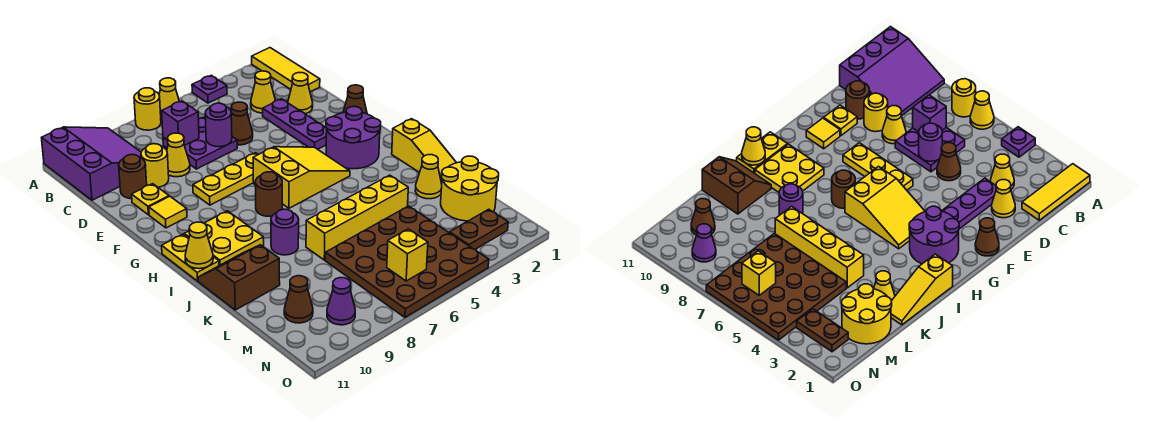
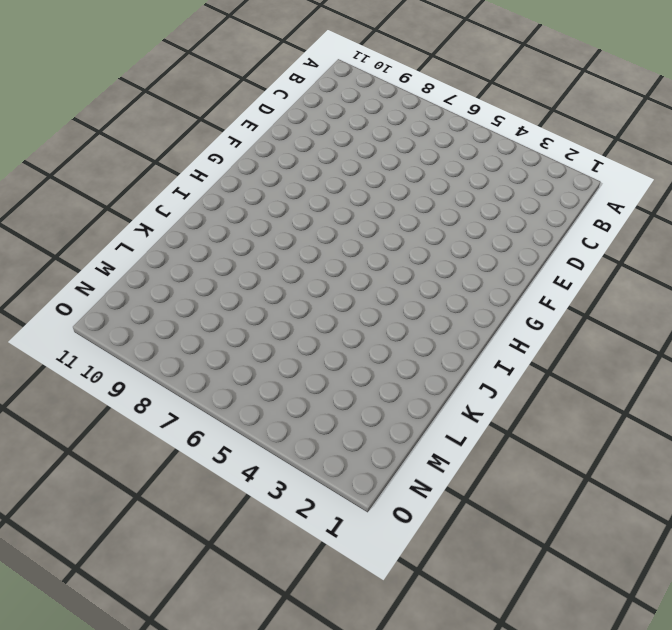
none -> yellow 1x3 tile [252,48,320,92]
none -> purple 1x1 plate [192,75,227,103]
none -> yellow 1x1 cone [159,78,179,119]
none -> yellow 1x1 round brick [134,88,161,130]

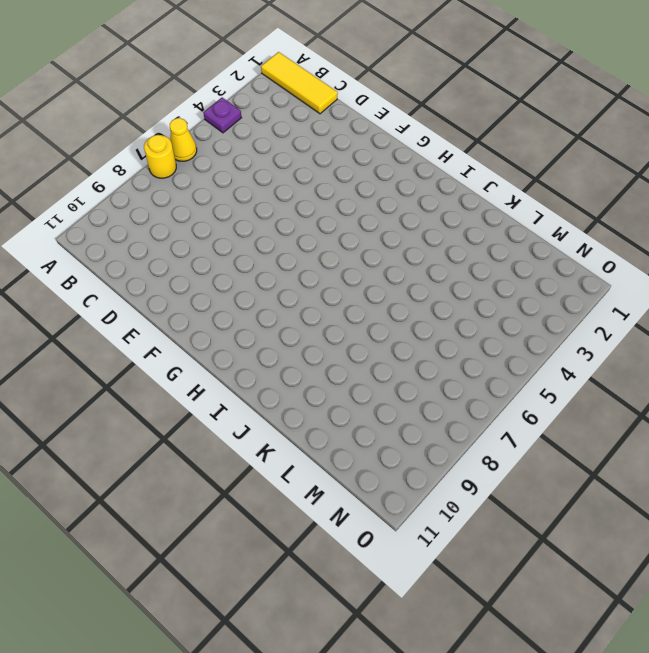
none -> purple 3x3 slope [42,127,141,200]
none -> yellow 1x1 cone [251,71,275,113]
none -> purple 2x2 plate [163,117,237,169]
none -> yellow 1x1 cone [288,73,313,114]

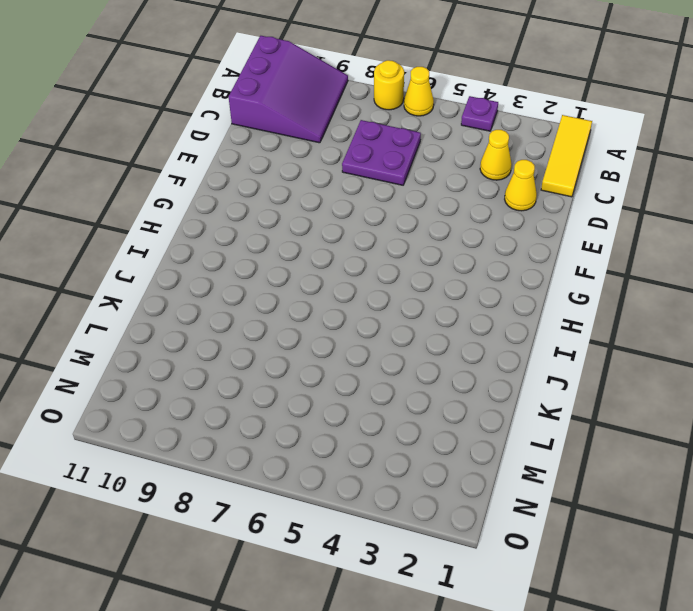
none -> purple 1x3 plate [263,99,327,149]
none -> brown 1x1 cone [231,102,253,145]
none -> yellow 1x1 cone [167,133,190,177]
none -> yellow 1x1 round brick [141,144,169,187]

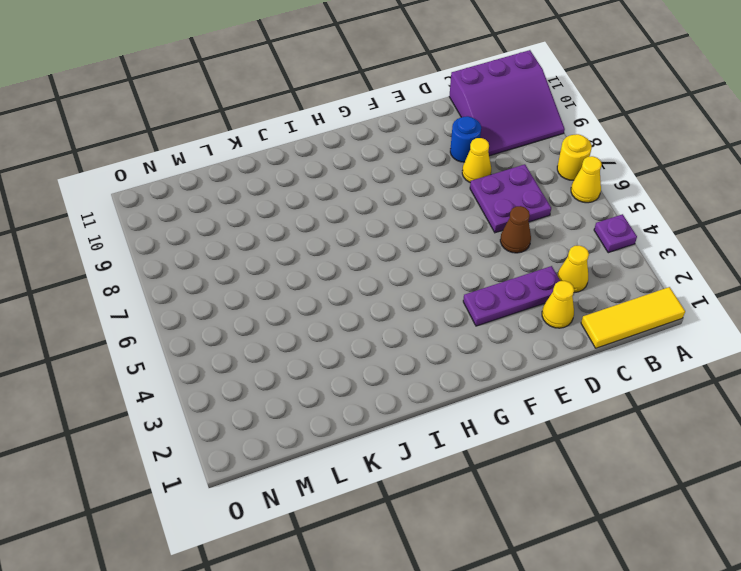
blue 1x1 round brick [450,116,481,162] -> yellow 1x1 round brick [141,144,169,187]
none -> brown 1x1 round brick [119,155,147,199]
none -> yellow 1x1 plate [132,184,169,215]
none -> brown 1x1 cone [343,85,367,114]
none -> yellow 1x3 plate [193,153,258,205]

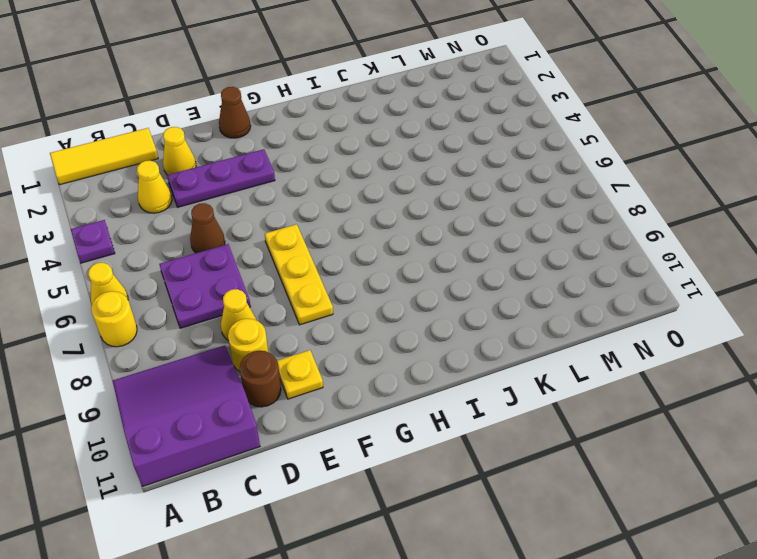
none -> yellow 1x1 tile [149,196,187,228]
none -> purple 2x2 round brick [326,107,381,169]
none -> yellow 2x3 slope [253,147,350,208]
none -> brown 1x1 round brick [255,172,282,216]

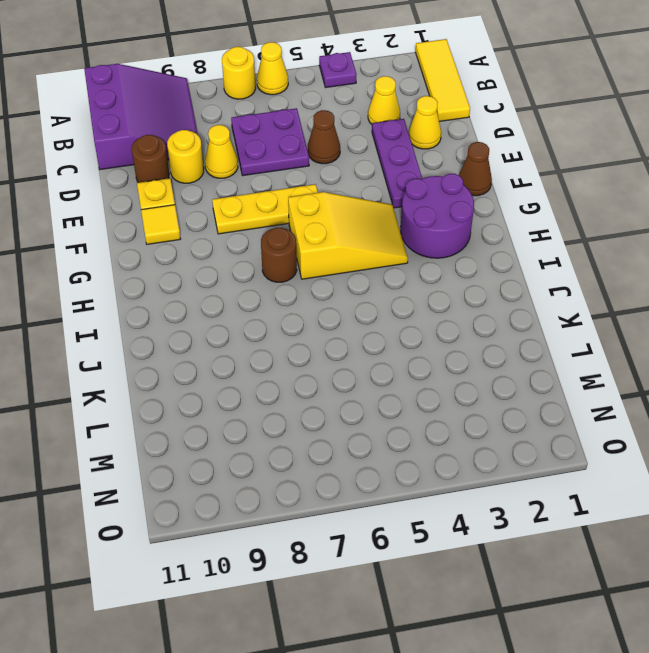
none -> yellow 2x2 plate [184,211,264,266]
none -> yellow 1x2 plate [162,234,219,281]
none -> yellow 1x3 slope [392,119,456,183]
none -> purple 1x1 round brick [271,209,299,255]

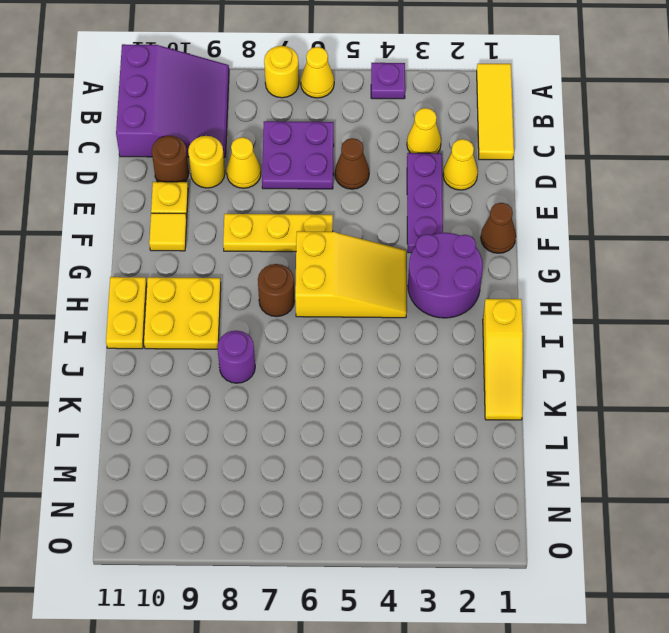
none -> brown 2x2 slope [198,245,280,310]
none -> yellow 1x1 cone [415,155,442,199]
none -> yellow 1x4 brick [306,175,408,260]
none -> yellow 2x2 round brick [441,156,499,221]

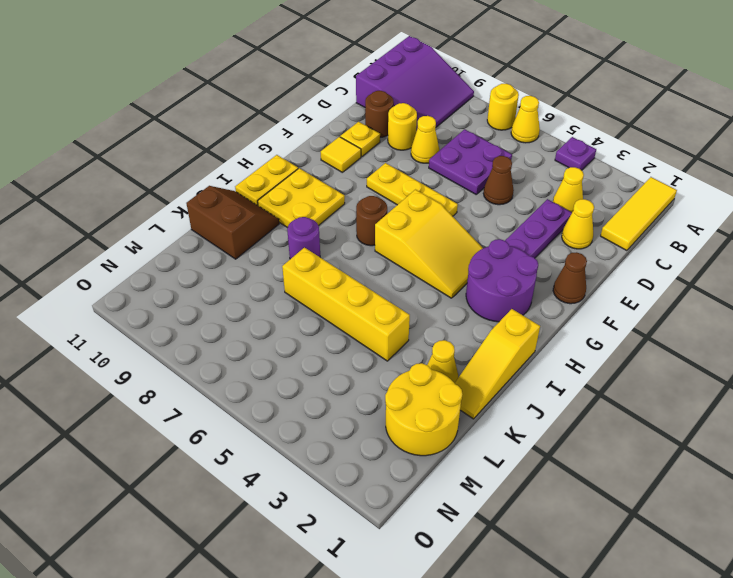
none -> brown 4x4 plate [325,206,489,317]
none -> brown 1x1 cone [284,276,313,323]
none -> brown 1x2 plate [449,209,508,249]
none -> purple 1x1 cone [327,278,355,325]

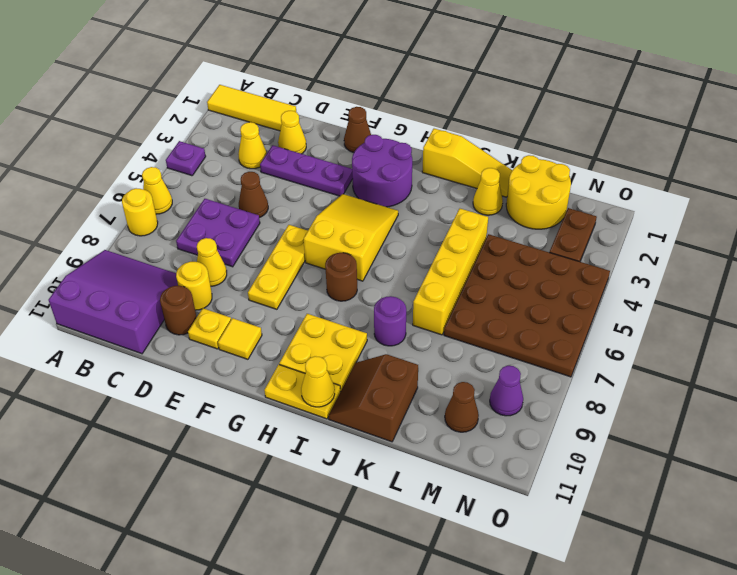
none -> purple 1x1 brick [162,101,199,145]
none -> purple 1x1 round brick [205,103,232,147]
none -> yellow 1x1 brick [387,229,428,281]

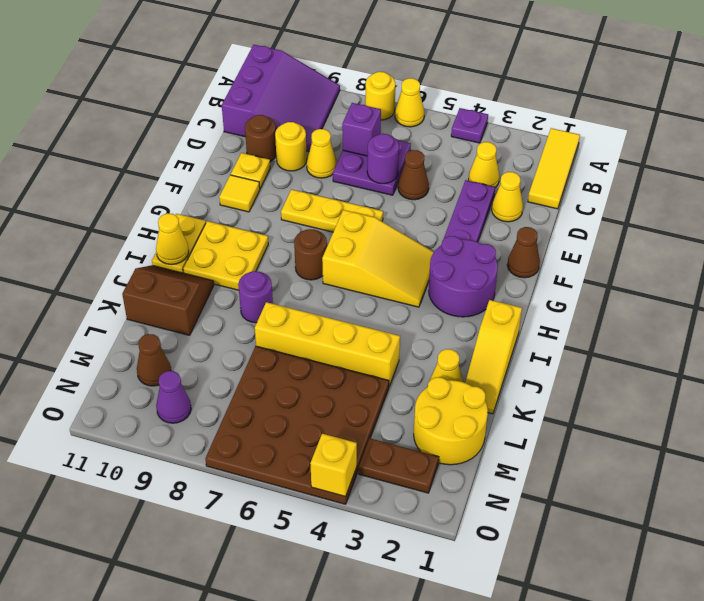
yellow 1x1 brick [310,434,357,497] -> yellow 1x1 brick moved to [387,229,428,281]

